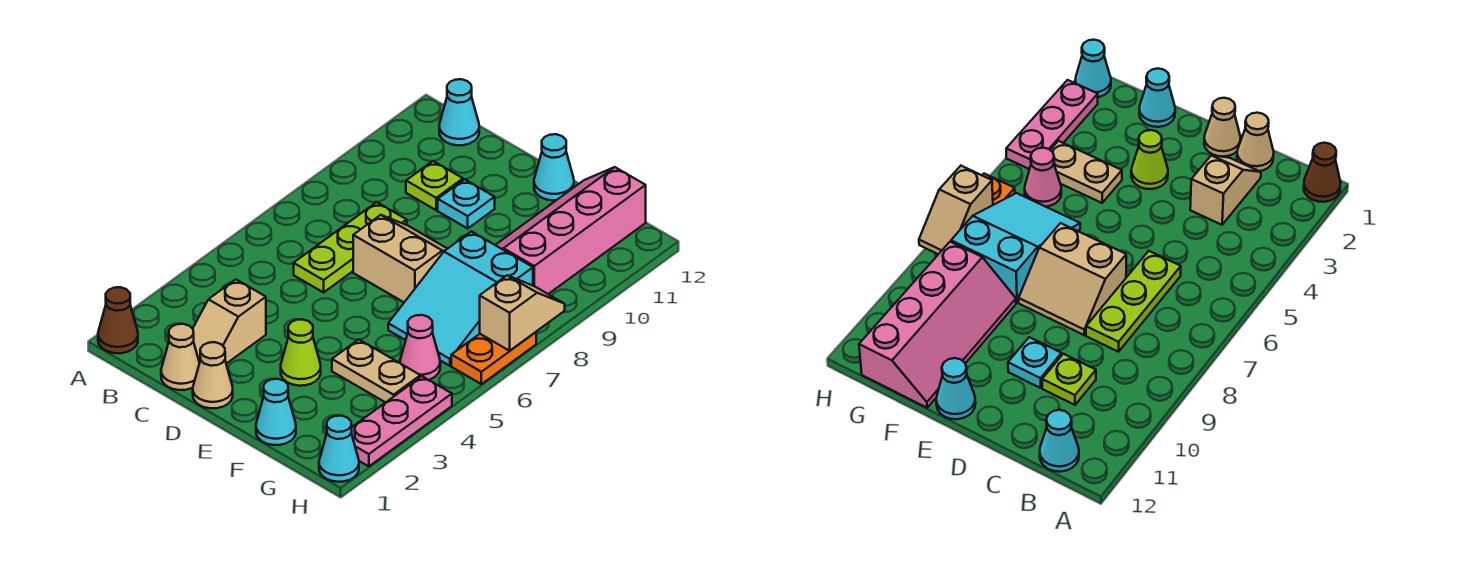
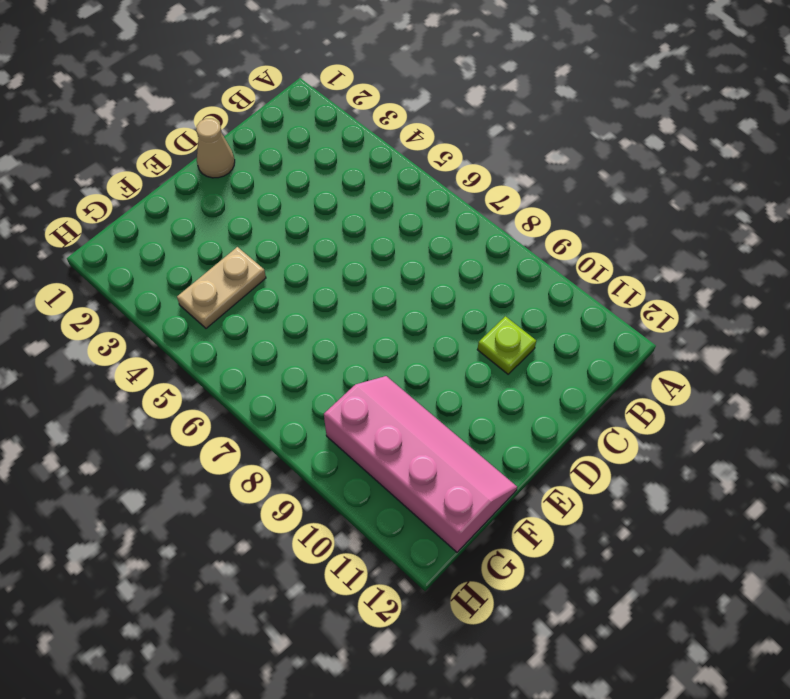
none -> brown 1x1 cone [98,287,138,353]
none -> cyan 1x1 cone [439,79,479,145]
none -> tan 1x1 cone [161,324,199,390]

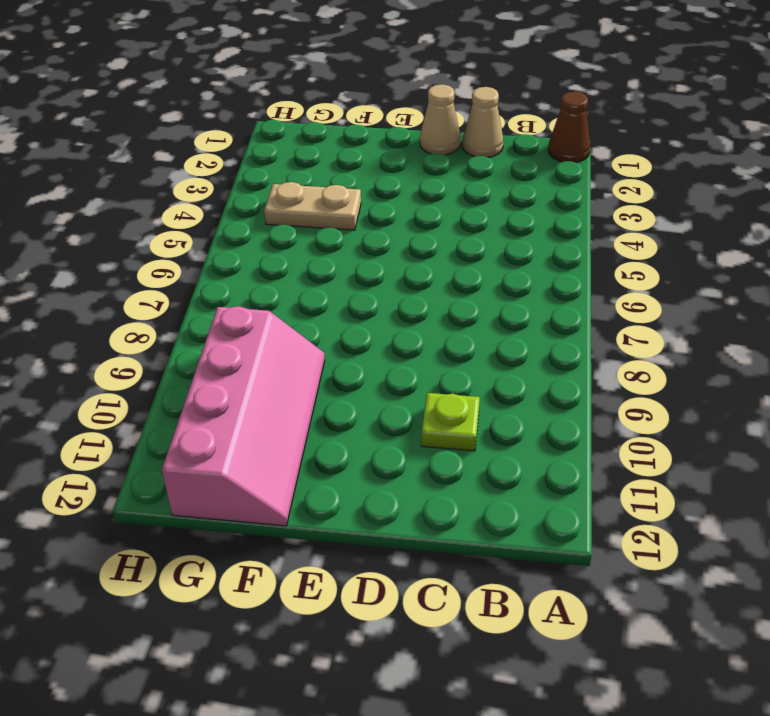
none -> cyan 1x1 cone [439,79,479,145]
none -> tan 1x2 slope [193,280,266,364]
none -> lime 1x3 plate [294,202,407,292]

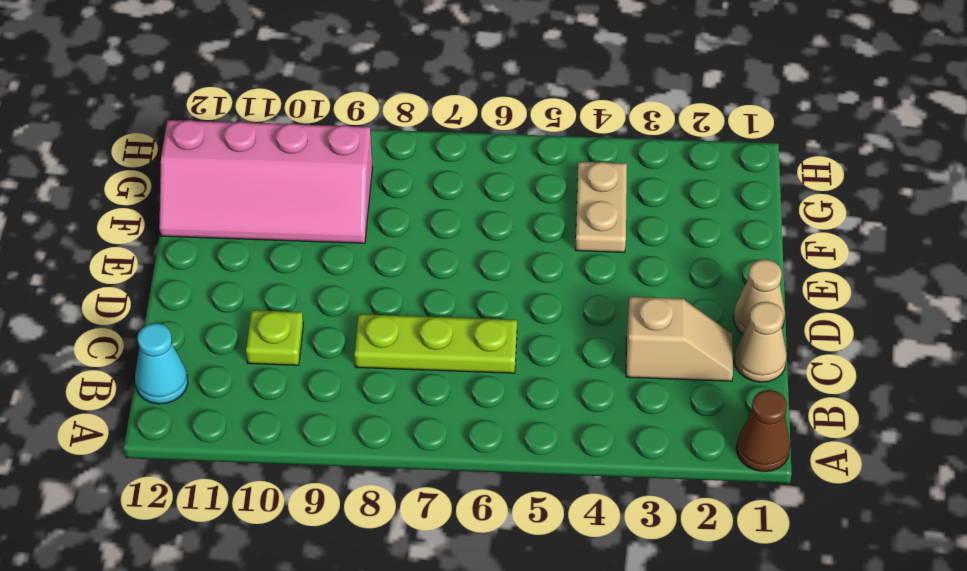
none -> tan 2x2 slope [353,215,447,302]
none -> cyan 1x1 plate [438,179,495,228]
none -> lime 1x1 cone [281,320,321,386]

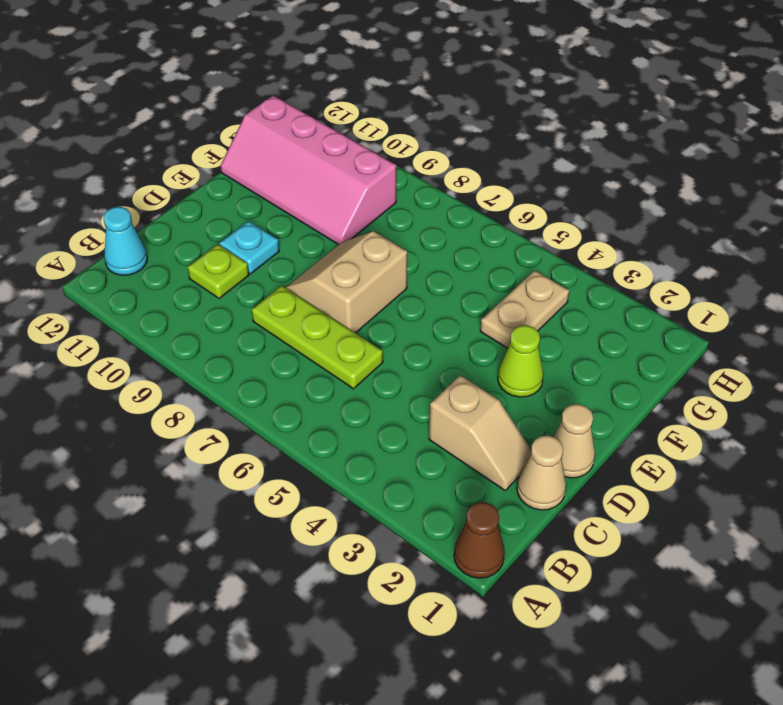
none -> cyan 1x1 cone [534,134,574,200]
none -> cyan 1x1 cone [256,379,296,445]
none -> cyan 2x3 slope [388,232,533,366]

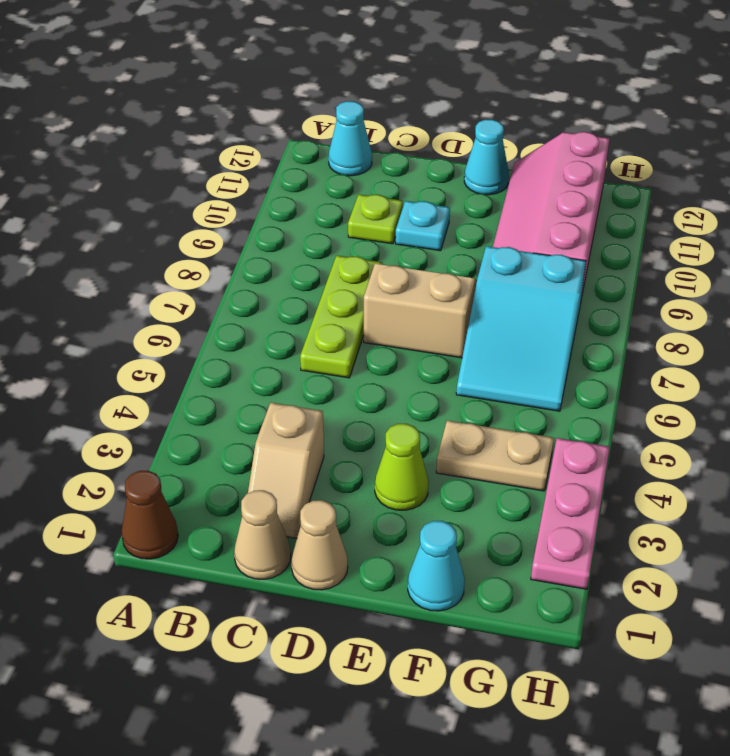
none -> pink 1x1 cone [400,315,440,380]
none -> cyan 1x1 cone [319,416,359,482]
none -> orange 1x2 plate [451,332,536,384]

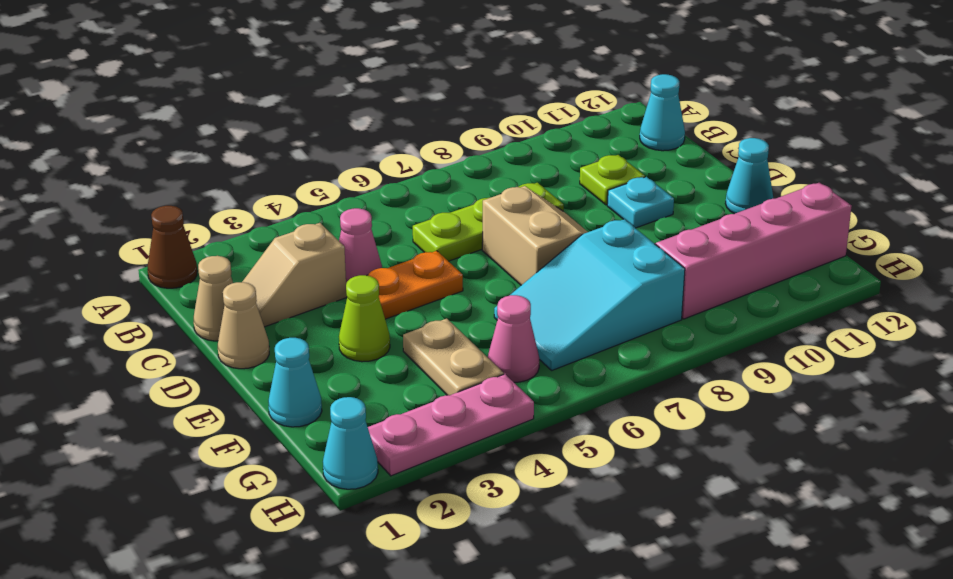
pink 1x1 cone [339,208,382,283] -> none
orange 1x2 plate [367,251,463,319] -> orange 1x2 plate moved to [451,332,536,384]
none -> tan 1x2 slope [480,276,565,351]

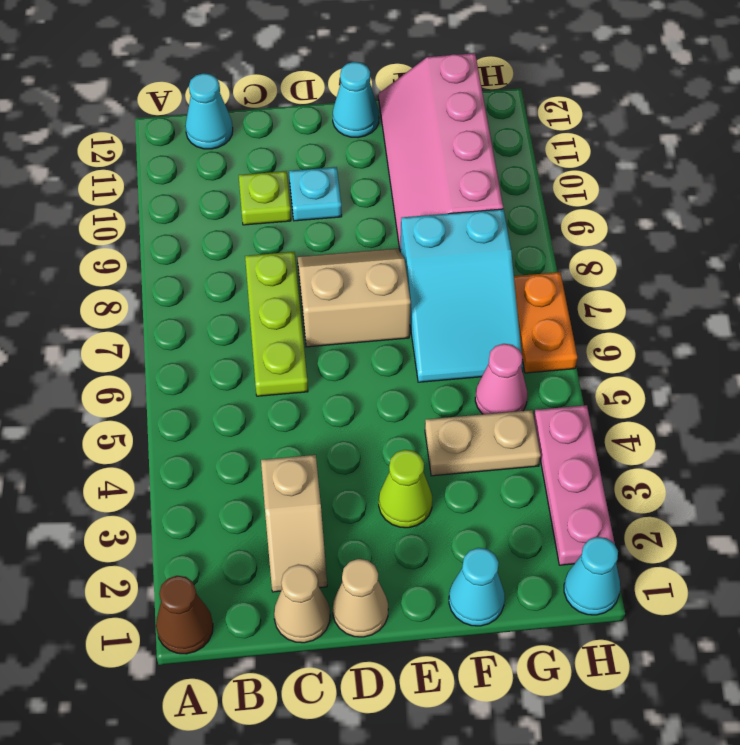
none -> tan 1x2 slope [480,276,565,351]

